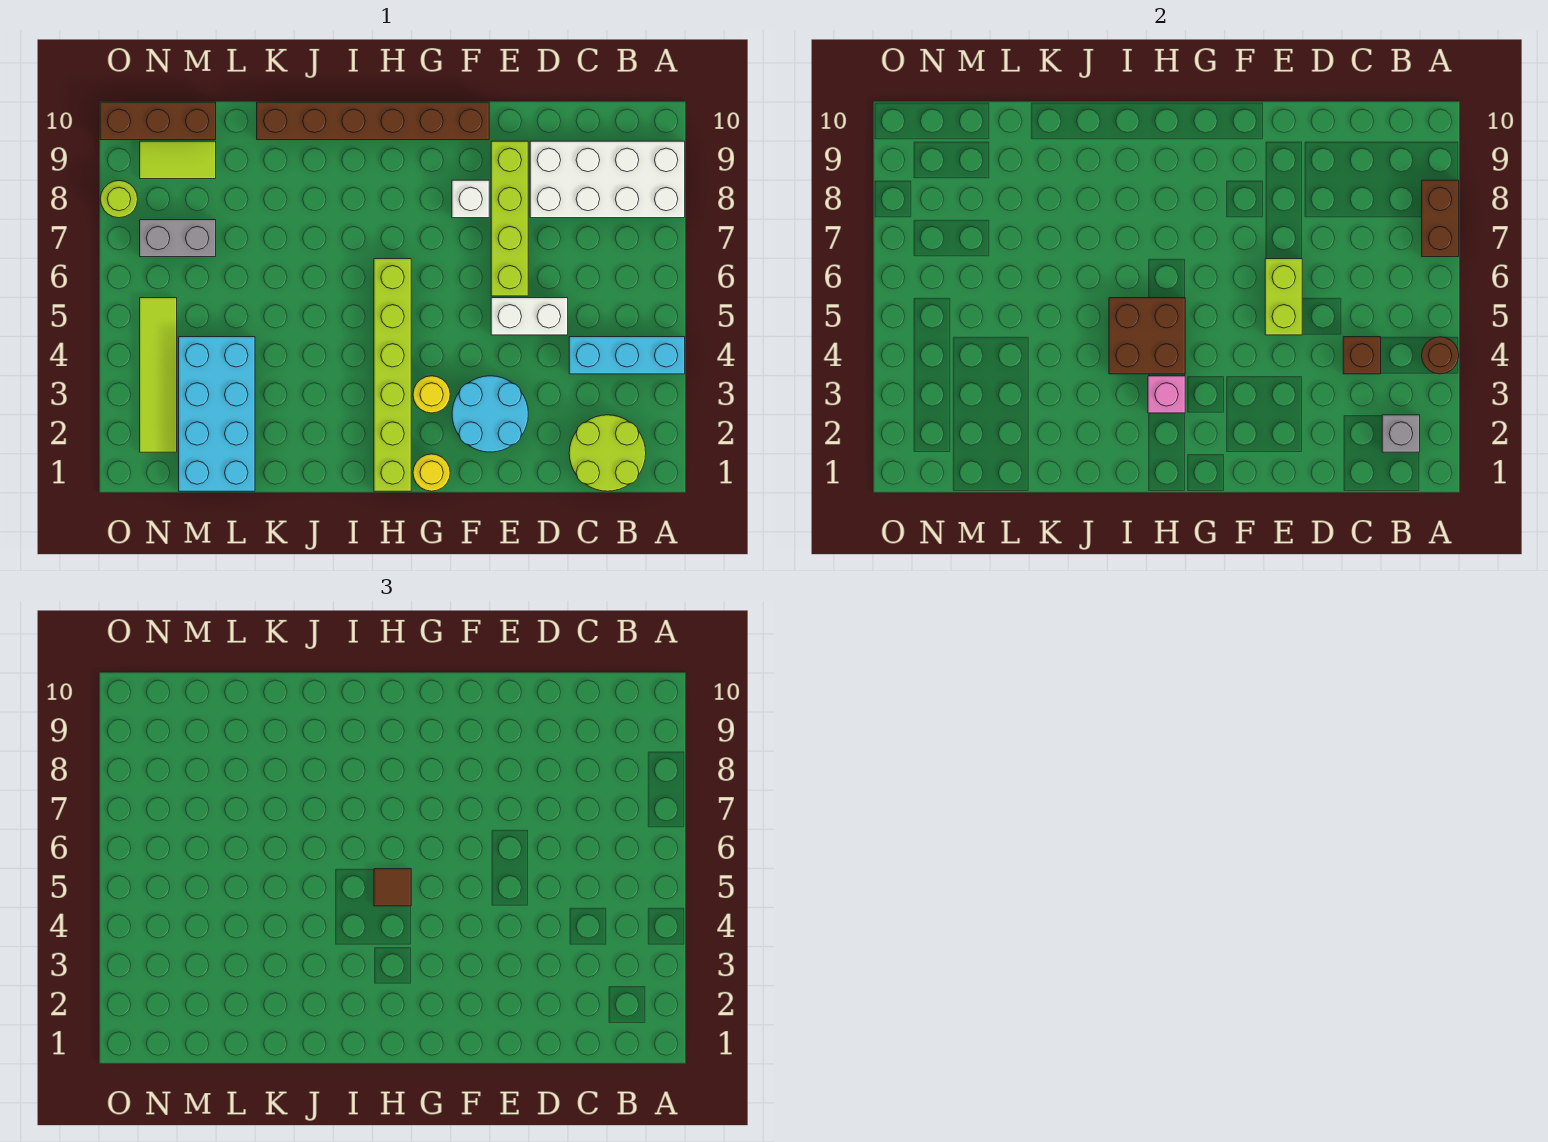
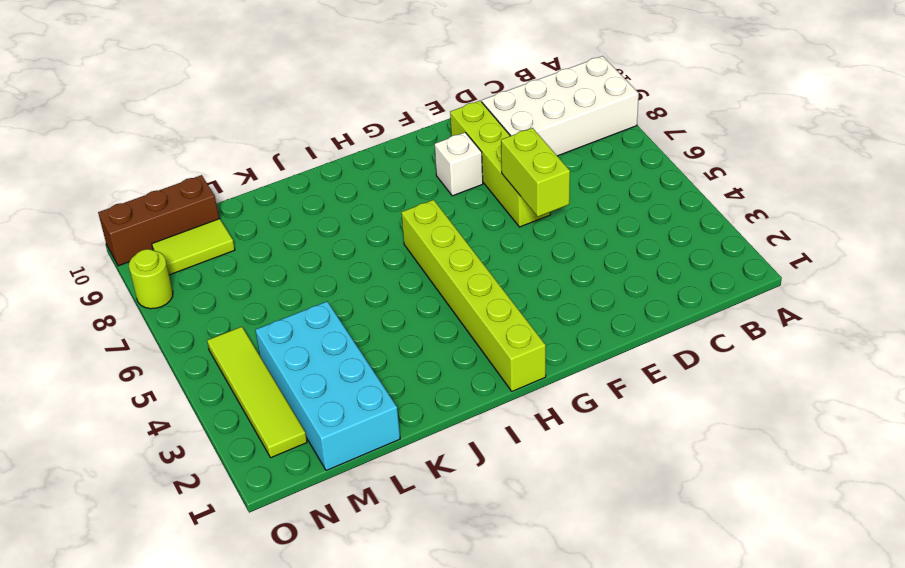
none -> cyan 1x3 brick [569,337,685,374]
none -> lime 2x2 round brick [569,415,646,491]
none -> white 1x2 brick [491,298,568,335]

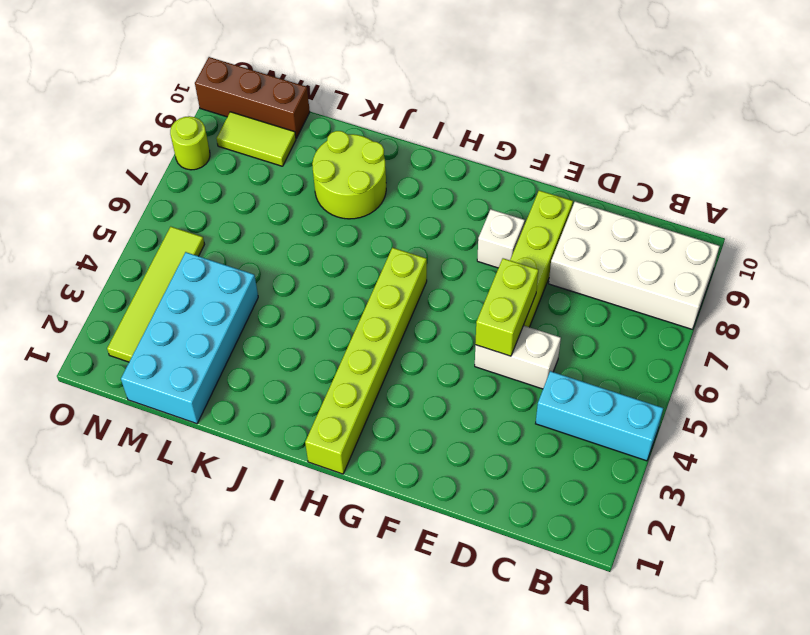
lime 2x2 round brick [312,131,386,219] -> lime 2x2 round brick moved to [569,415,646,491]
none -> cyan 2x2 round brick [452,376,528,452]
none -> brown 1x6 brick [257,102,489,140]
none -> yellow 1x1 round brick [413,454,450,491]

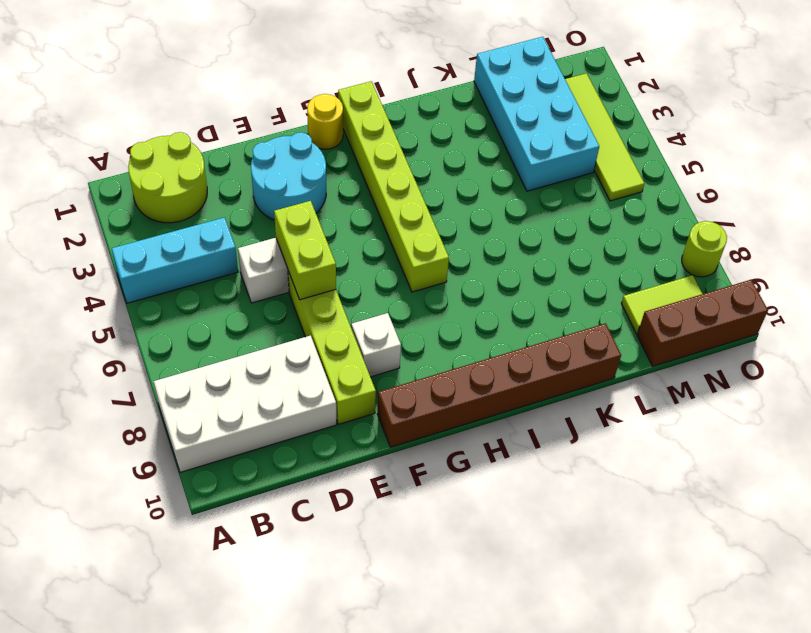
none -> yellow 1x1 round brick [413,376,450,413]
none -> grey 1x2 brick [140,220,216,257]
none -> brown 1x1 round brick [1422,337,1459,374]

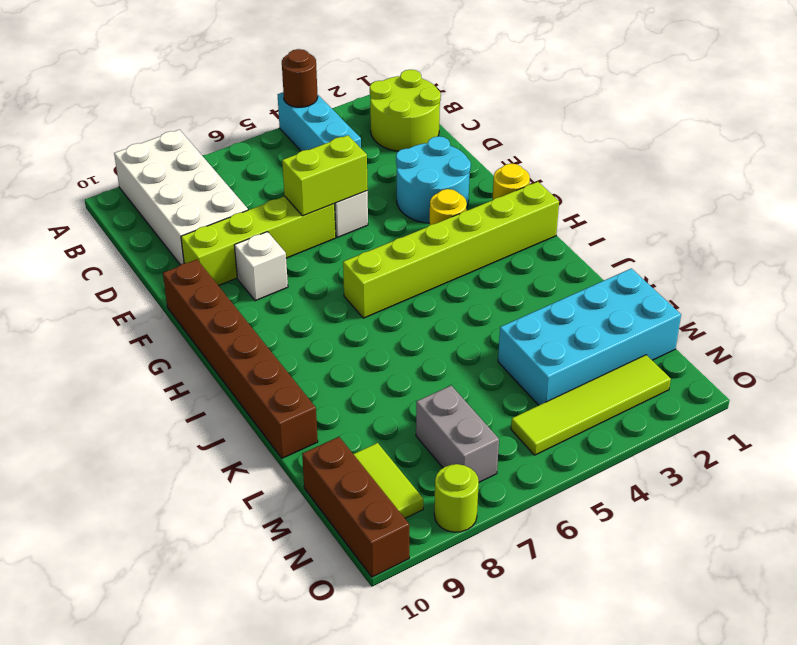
none -> brown 1x2 brick [1422,180,1459,257]
none -> grey 1x1 brick [1382,415,1420,452]
none -> brown 1x1 brick [1343,337,1381,374]

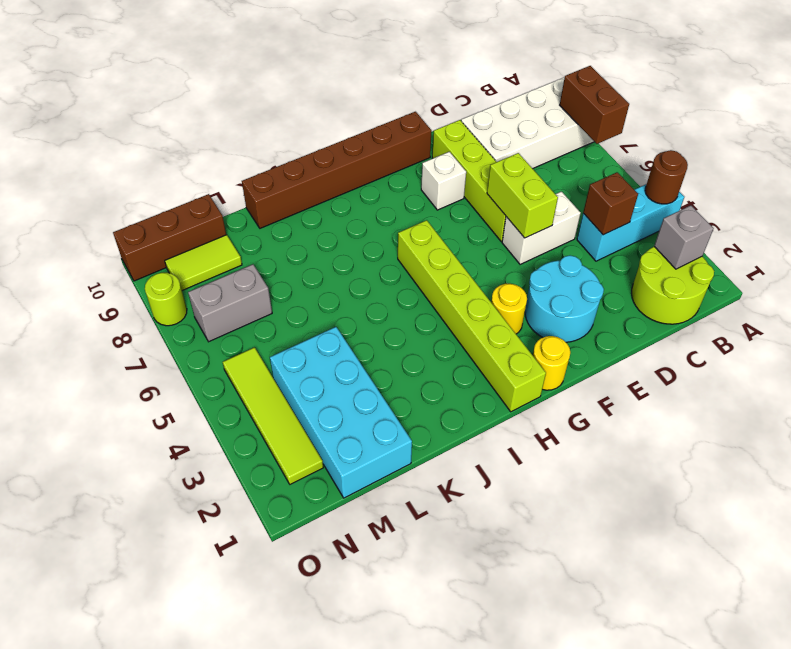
none -> pink 1x1 brick [1148,376,1185,413]
none -> brown 2x2 brick [1109,298,1185,374]
none -> brown 1x1 tile [374,869,411,906]

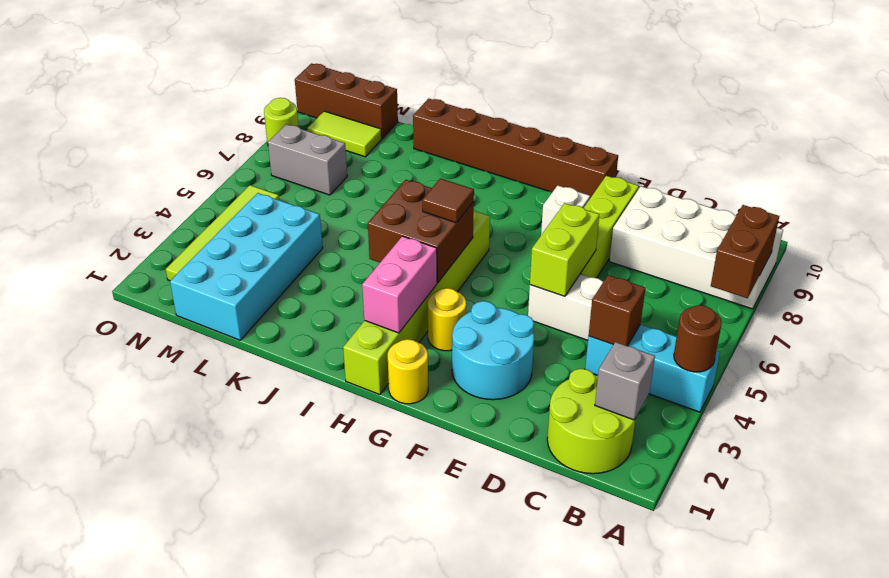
pink 1x2 brick [362,236,437,333] -> pink 1x1 brick [1148,376,1185,413]

